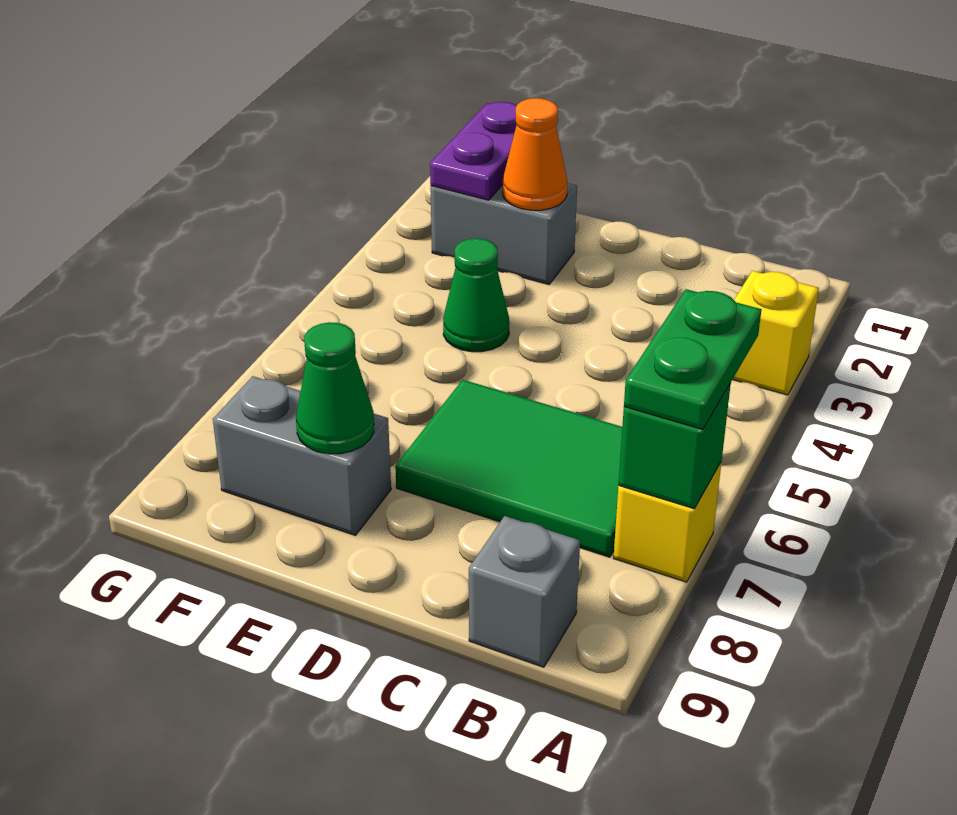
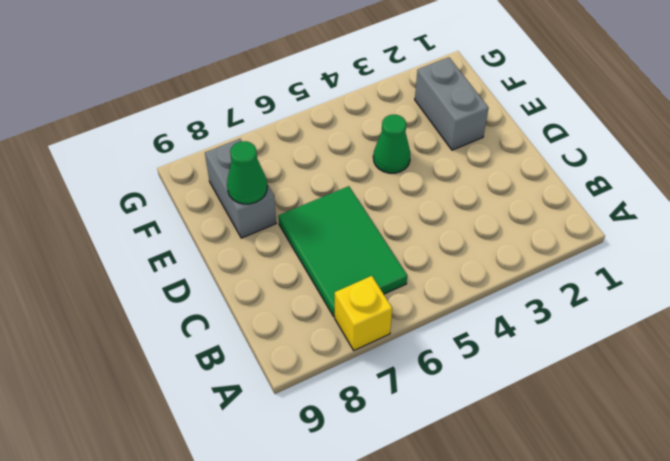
none -> yellow 1x1 brick [732,271,819,395]
none -> grey 1x1 brick [469,516,580,667]
none -> green 1x1 brick [619,384,731,509]

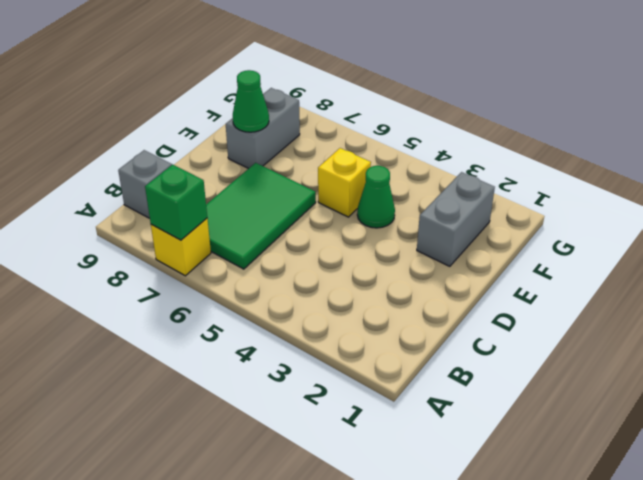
yellow 1x1 brick [318,148,371,217] -> yellow 1x1 brick moved to [732,271,819,395]
none -> orange 1x1 cone [503,98,567,210]
none -> purple 1x2 plate [430,102,517,200]
none -> green 1x2 plate [624,289,762,429]

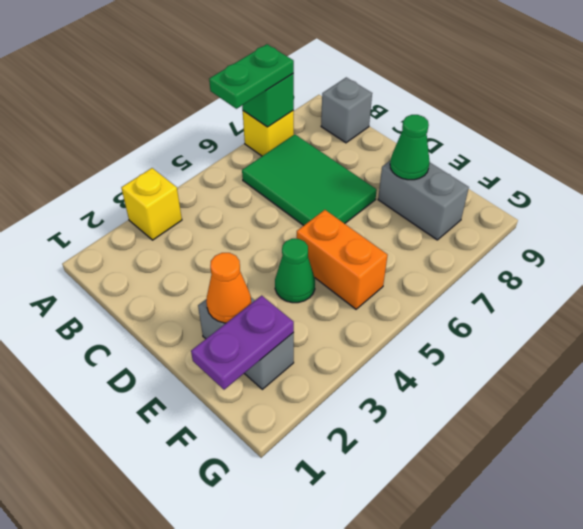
orange 1x2 brick [297,210,388,309] -> none

